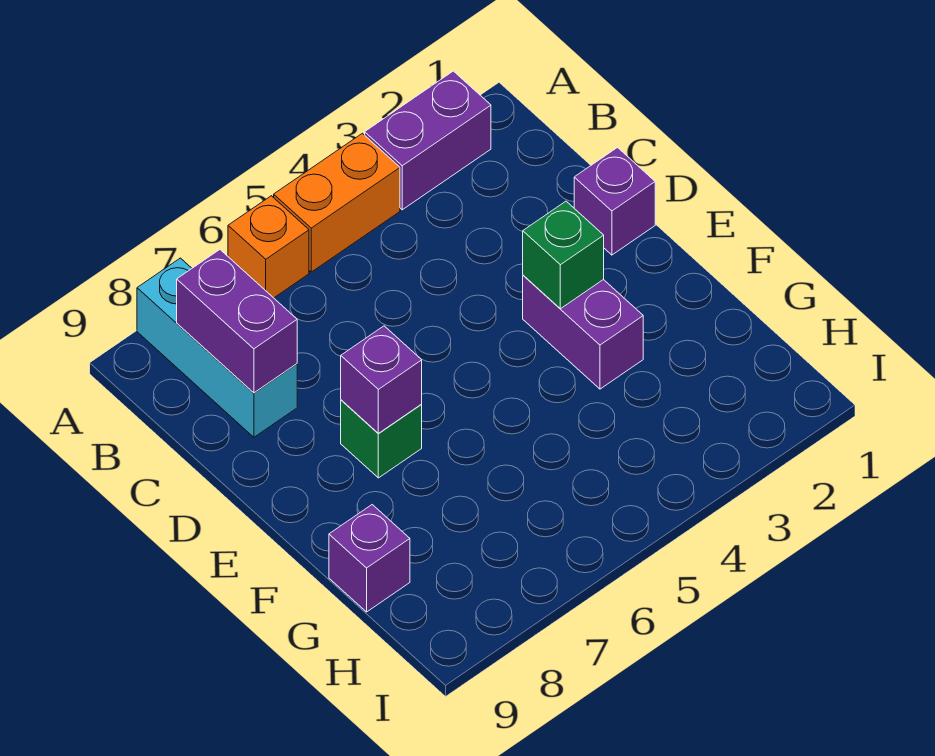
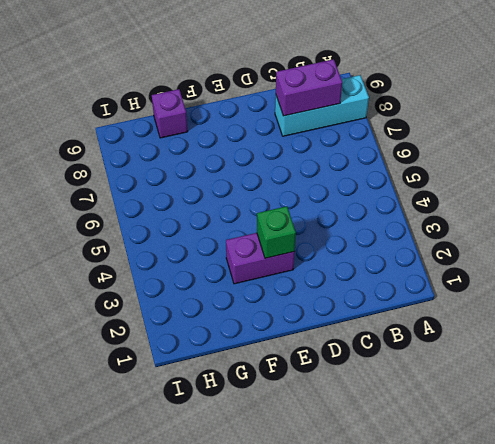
none -> purple 1x2 brick [365,71,491,210]
none -> orange 1x2 brick [274,133,400,272]

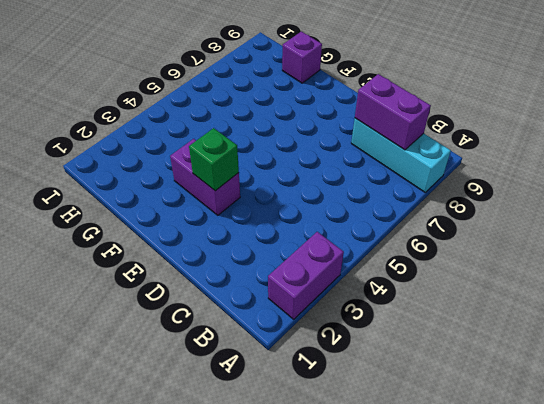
none -> orange 1x2 brick [274,133,400,272]
none -> orange 1x1 brick [228,196,309,298]

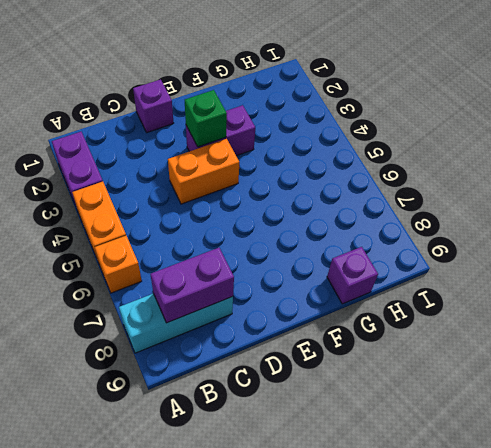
orange 1x2 brick [168,139,239,204] -> none
none -> green 1x1 brick [341,400,422,478]
none -> purple 1x1 brick [341,326,422,434]

